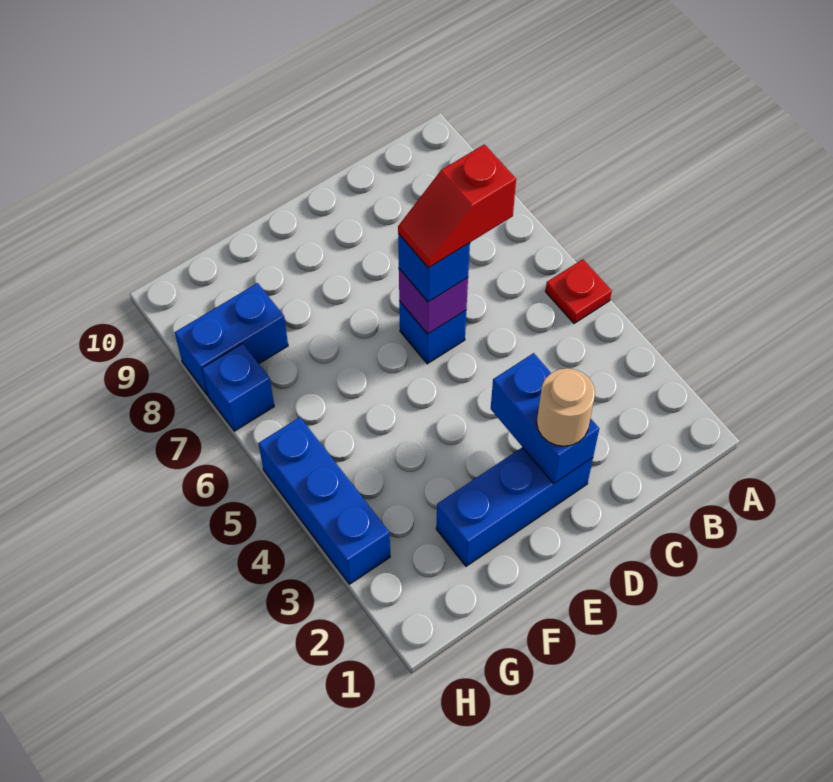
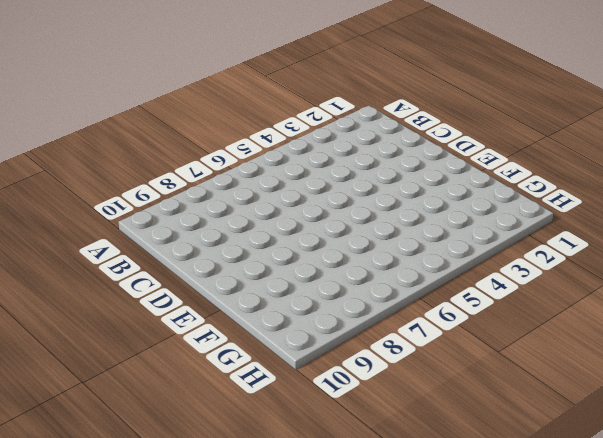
none -> red 1x1 plate [545,259,612,323]
none -> blue 1x3 brick [436,447,593,566]

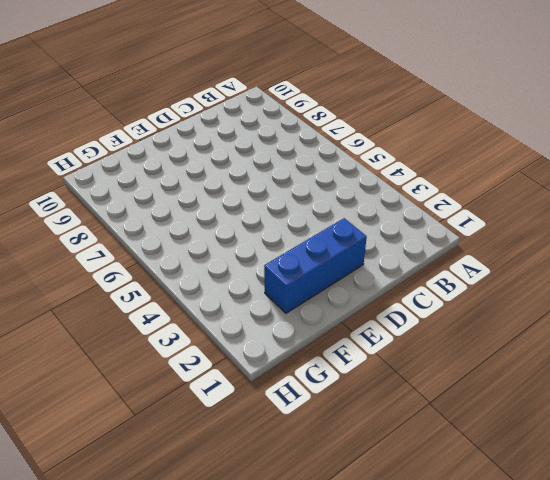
none -> red 1x1 plate [545,259,612,323]
none -> blue 1x1 brick [399,301,466,364]

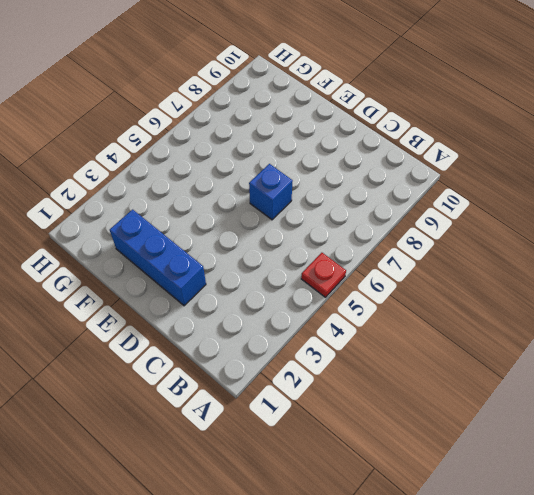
none -> blue 1x2 brick [175,283,288,395]
none -> blue 1x3 brick [258,417,390,584]

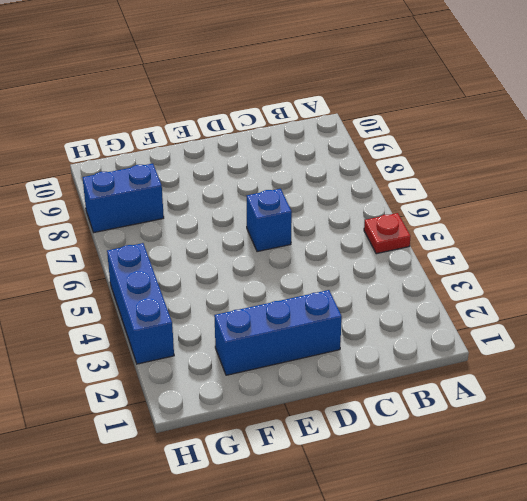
none -> blue 1x1 brick [202,344,274,431]
none -> blue 1x2 brick [491,353,599,484]

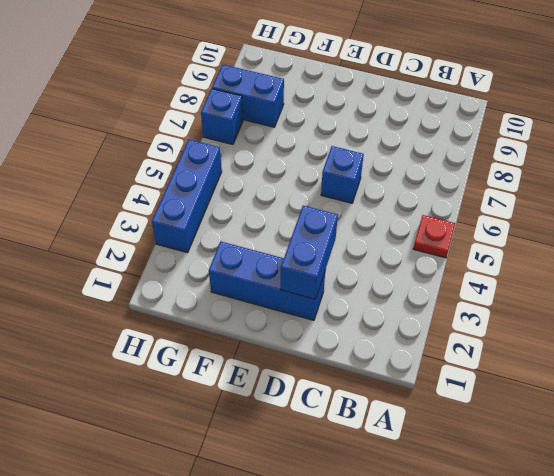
none -> purple 1x1 brick [399,269,468,334]
none -> tan 1x1 round brick [537,368,595,446]

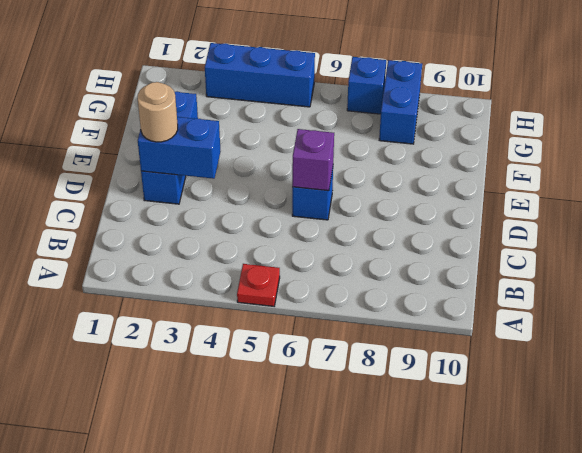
none -> blue 1x1 brick [398,234,470,302]
none -> red 1x2 slope [398,144,516,268]

